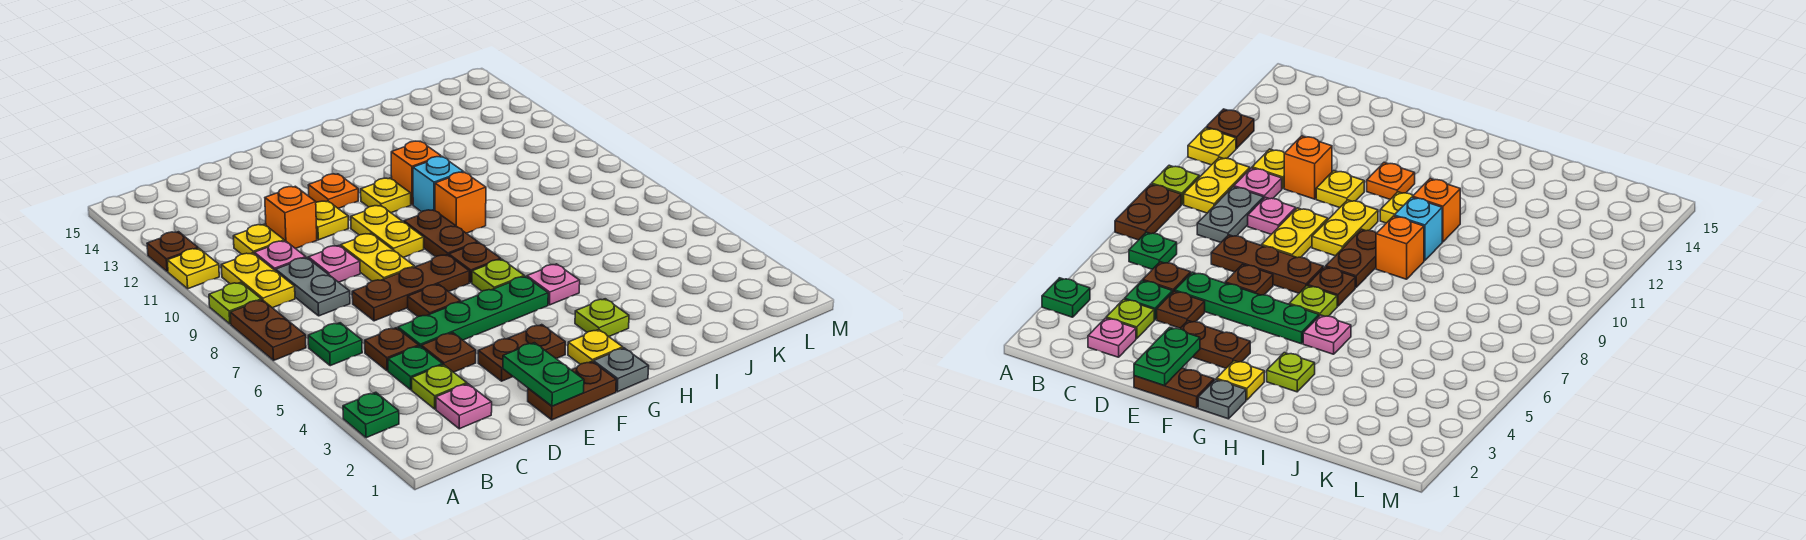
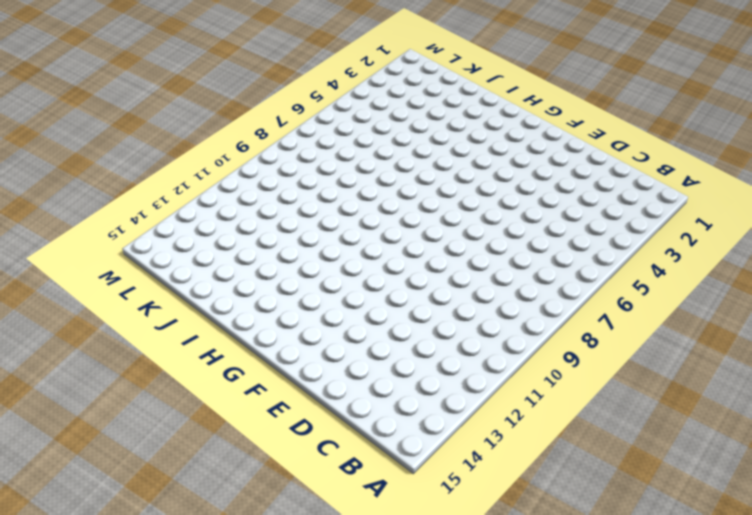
none -> green 1x1 plate [343,392,399,438]
none -> brown 1x2 plate [230,300,306,360]
none -> lime 1x1 plate [209,282,261,324]
none -> yellow 1x1 plate [167,248,219,289]

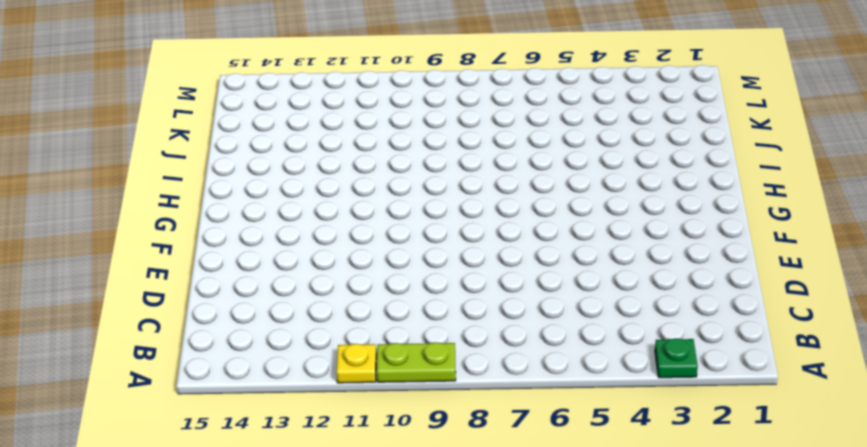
lime 1x2 plate [377,342,456,382] -> lime 1x1 plate [209,282,261,324]
none -> brown 1x2 plate [230,300,306,360]
none -> brown 1x1 plate [147,232,198,272]
none -> green 1x1 plate [308,323,362,366]
none -> yellow 1x2 plate [221,253,295,308]

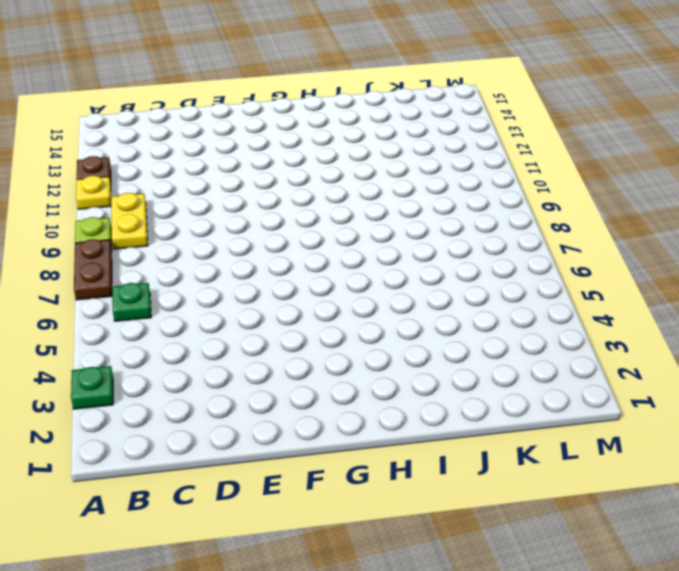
none -> pink 1x1 plate [436,384,492,429]
none -> lime 1x1 plate [412,365,467,409]
none -> green 1x1 plate [388,346,443,390]
none -> brown 1x1 plate [365,328,419,371]

